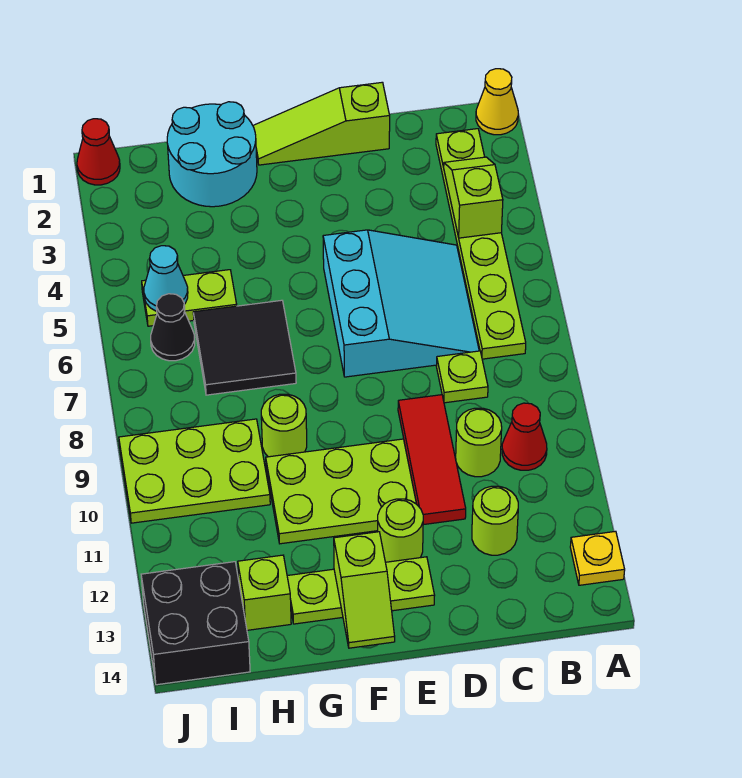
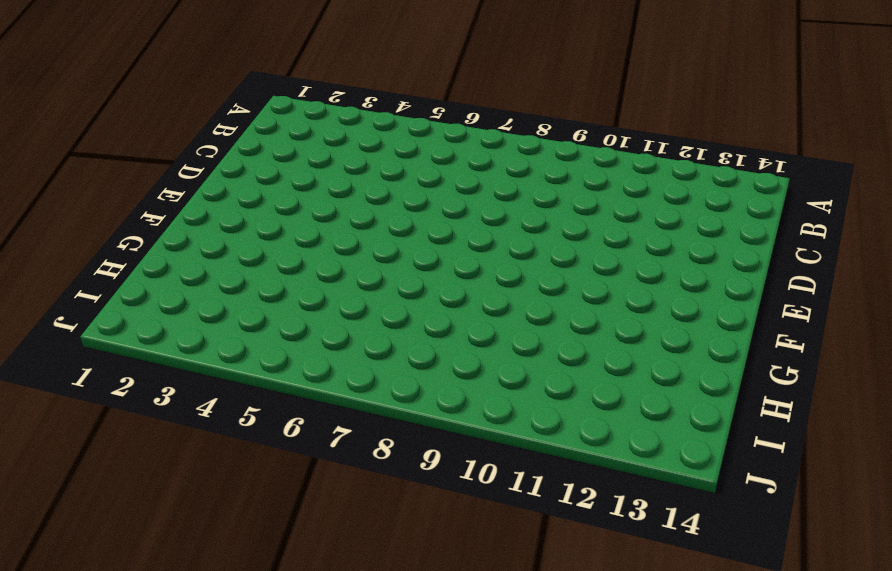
none -> yellow 1x1 cone [476,69,518,135]
none -> yellow 1x1 plate [570,531,625,585]
none -> lime 1x6 plate [436,129,526,359]

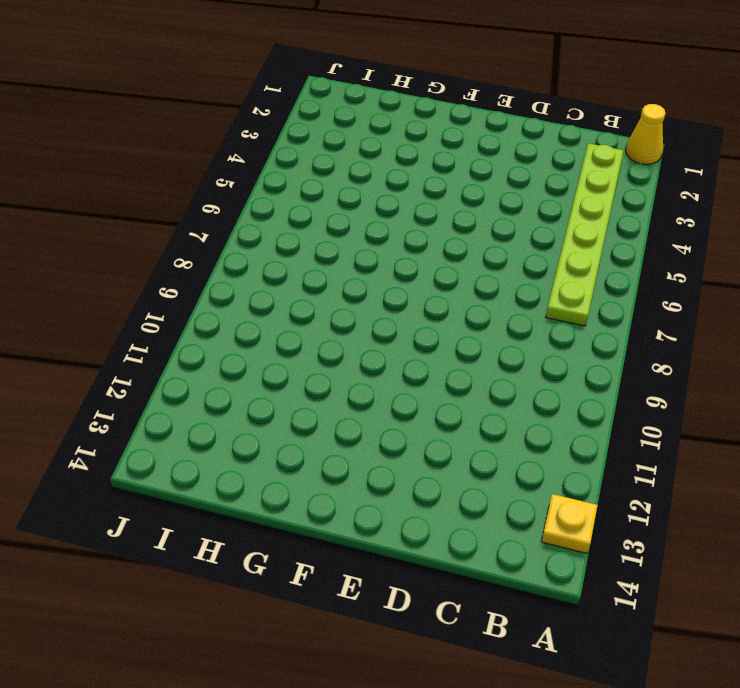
none -> red 1x1 cone [502,403,547,470]
none -> cyan 3x3 slope [323,230,479,377]
none -> lime 1x1 plate [436,351,488,403]

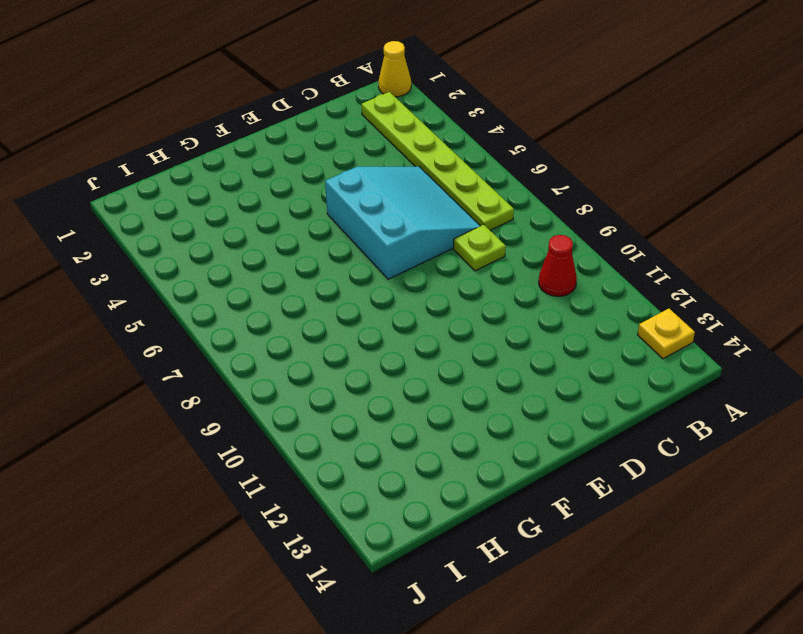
none -> lime 1x1 round brick [456,408,502,477]
none -> lime 1x1 round brick [472,486,518,555]
none -> lime 1x3 slope [253,82,390,165]

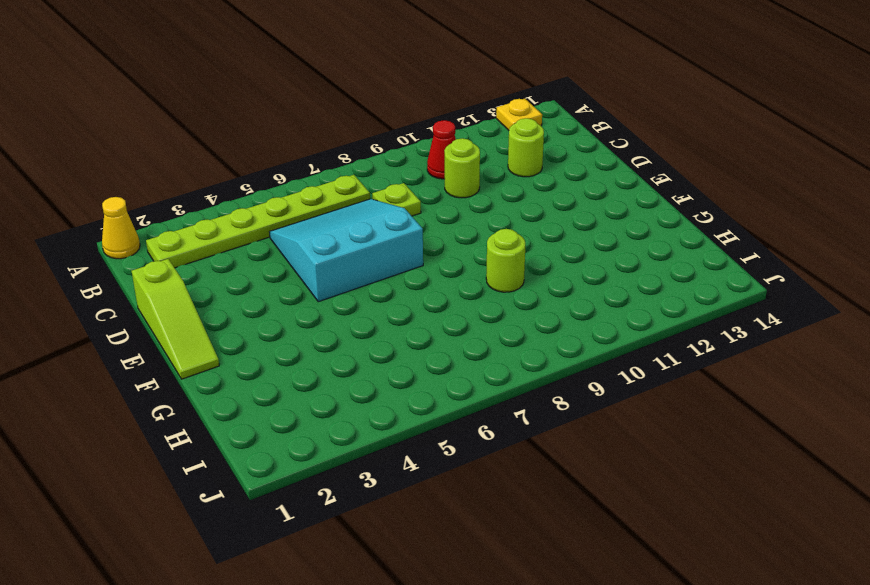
none -> red 1x3 tile [398,395,466,525]
none -> lime 2x3 plate [266,439,416,544]
none -> lime 1x1 round brick [378,499,423,562]

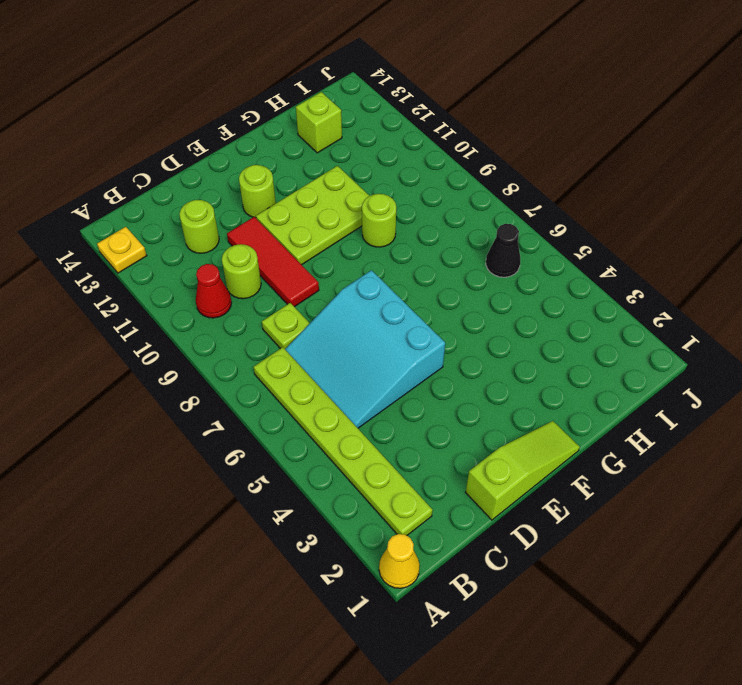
none -> lime 1x3 plate [287,557,435,624]
none -> cyan 2x2 round brick [167,102,257,207]
none -> black 2x2 tile [193,300,296,395]

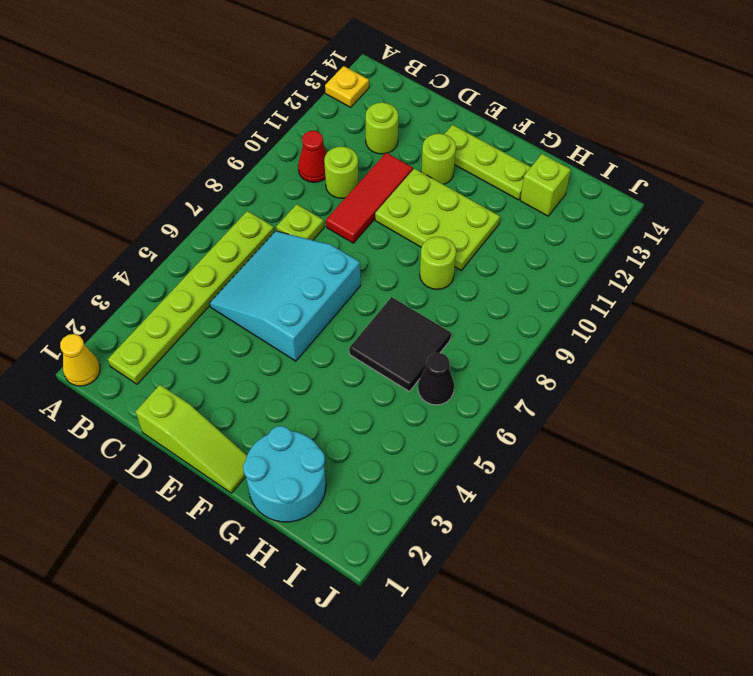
none -> lime 1x2 plate [142,270,237,326]
none -> lime 2x3 plate [119,419,270,523]
none -> black 2x2 brick [141,562,250,685]

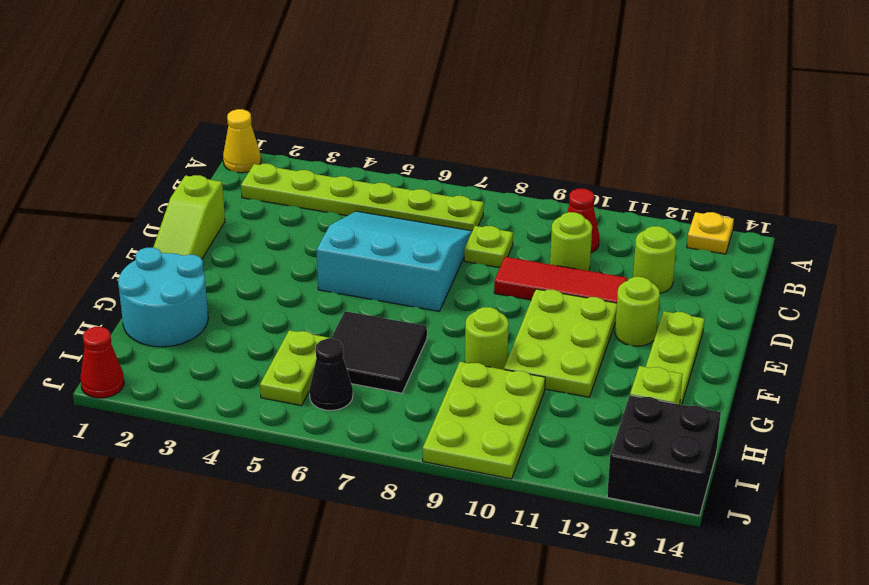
none -> lime 1x2 slope [444,157,503,238]
none -> lime 1x2 slope [334,532,395,648]
none -> cyan 1x1 cone [144,246,188,311]

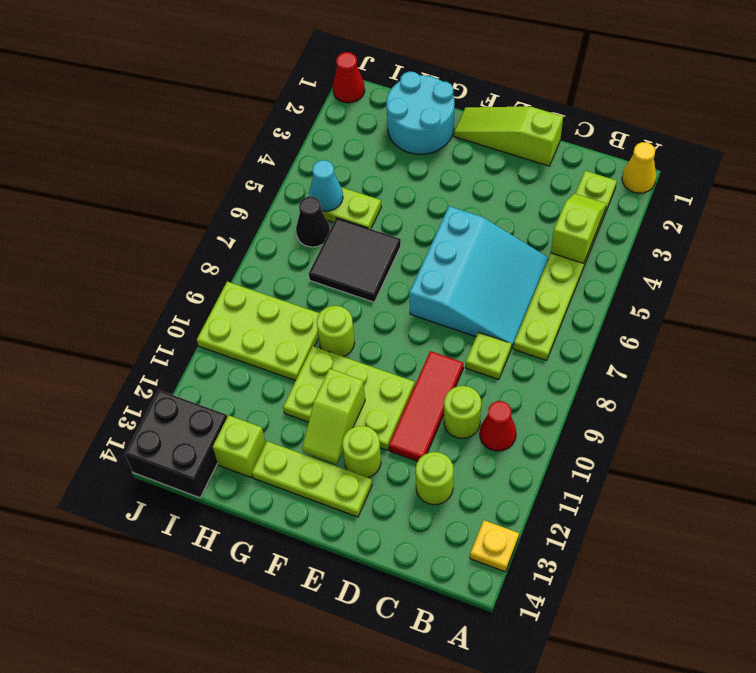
lime 1x2 slope [302,369,365,464] -> lime 1x2 slope moved to [334,532,395,648]

